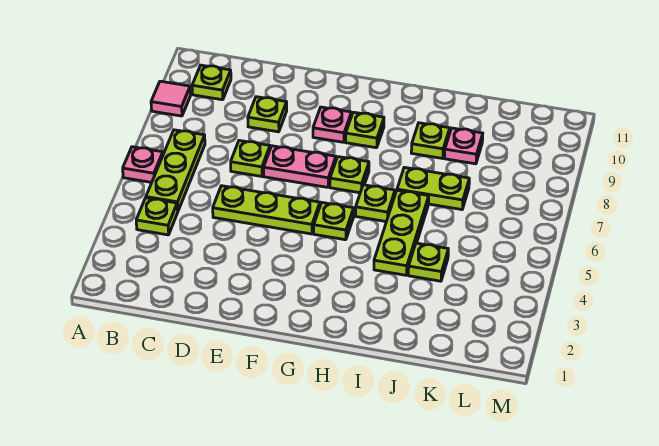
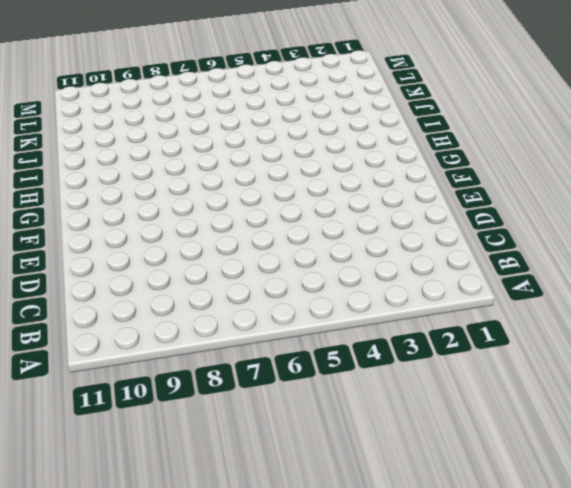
none -> pink 1x1 plate [123,147,163,182]
none -> pink 1x1 tile [151,81,191,116]
none -> lime 1x1 plate [136,198,178,235]

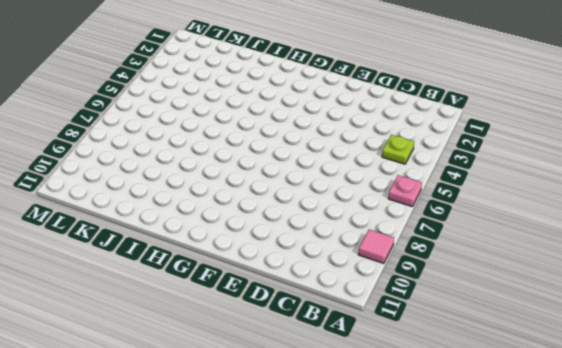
none -> lime 1x3 plate [146,130,205,211]
none -> lime 1x1 plate [192,65,231,100]
none -> lime 1x3 plate [213,186,320,234]

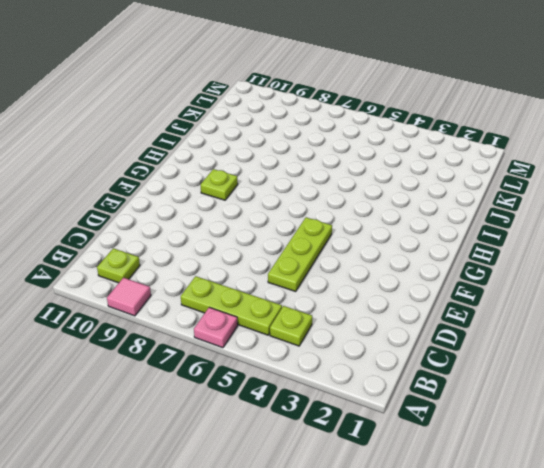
none -> lime 1x1 plate [231,141,270,176]
none -> lime 1x1 plate [248,97,287,132]
none -> pink 1x2 plate [264,146,336,187]

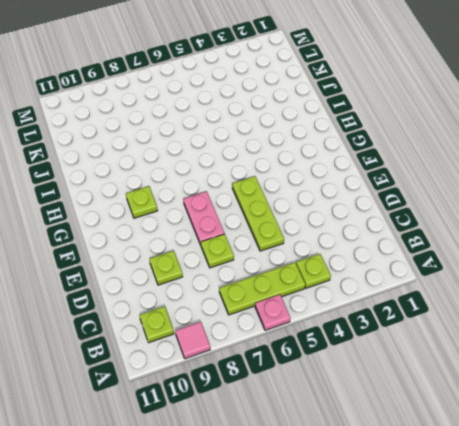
none -> pink 1x1 plate [313,107,351,142]
none -> lime 1x1 plate [314,203,354,240]
none -> lime 1x1 plate [330,157,369,193]

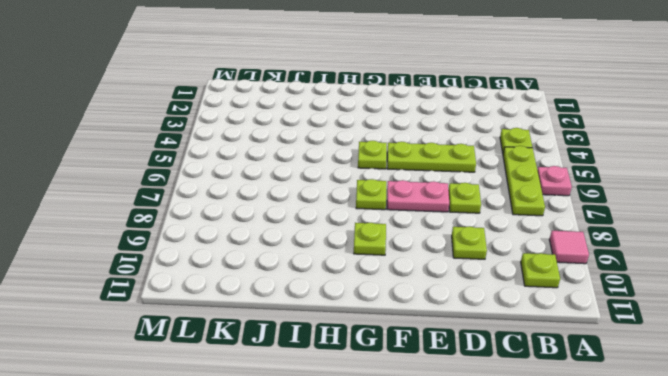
none -> pink 1x1 plate [313,107,351,142]
none -> lime 1x1 plate [356,185,395,222]
none -> lime 1x3 plate [374,190,429,275]

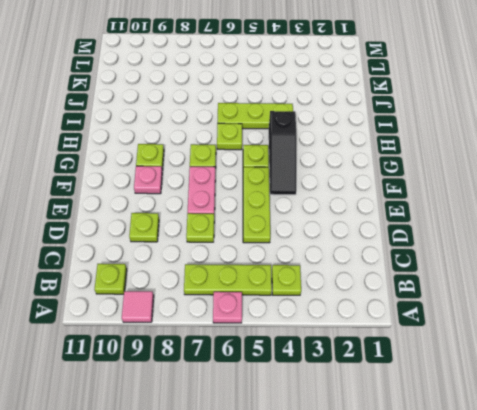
black 1x3 slope [269,111,296,195] -> none
none -> lime 1x2 plate [397,167,469,210]
none -> lime 1x1 plate [411,123,450,158]
none -> lime 1x1 plate [408,243,448,281]

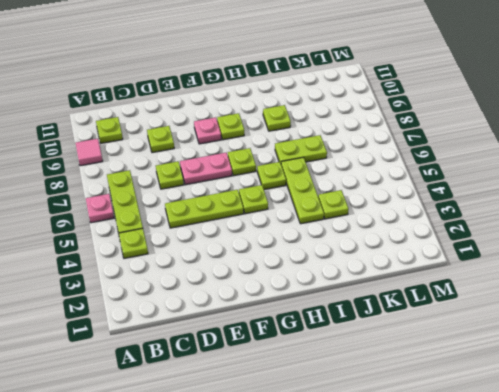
none -> pink 1x1 plate [445,128,483,164]

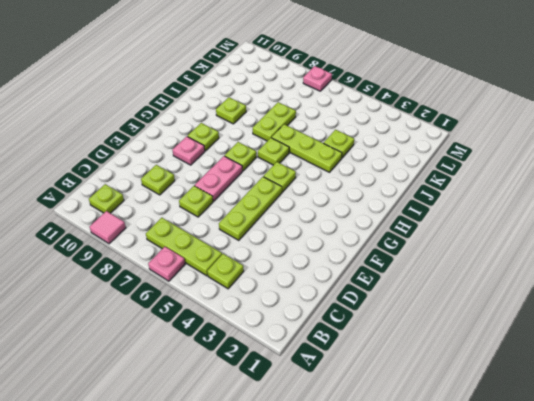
pink 1x1 plate [303,66,332,91] -> pink 1x1 plate moved to [445,128,483,164]

